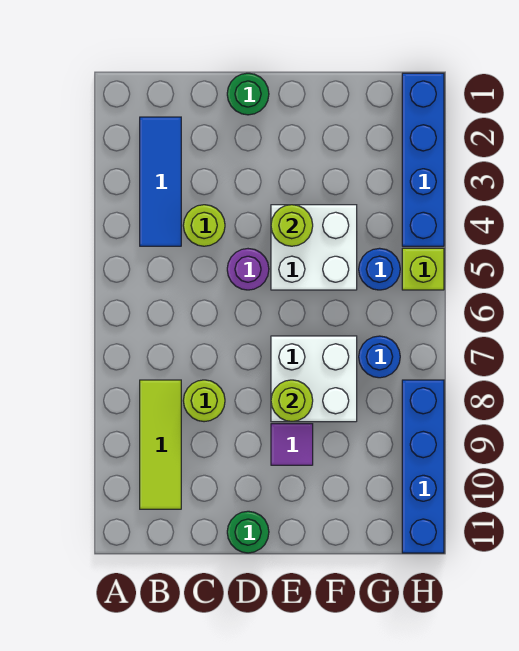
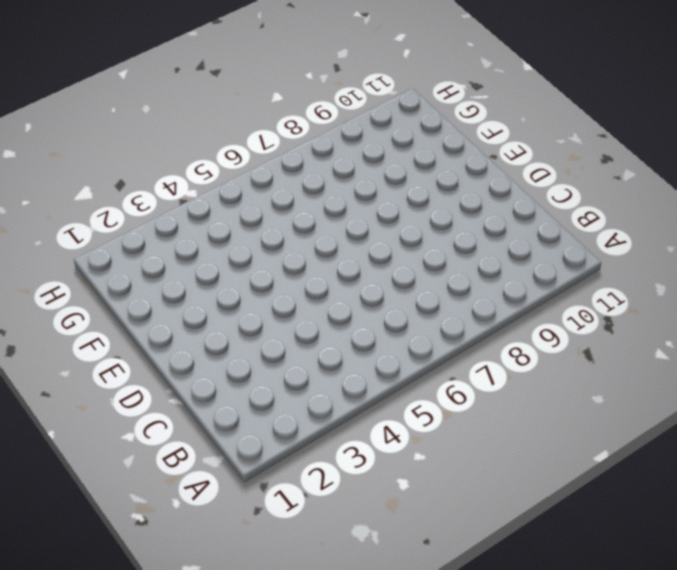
none -> blue 1x3 tile [140,117,181,246]
none -> lime 1x3 tile [140,380,181,509]
none -> lime 1x1 round brick [183,205,225,246]

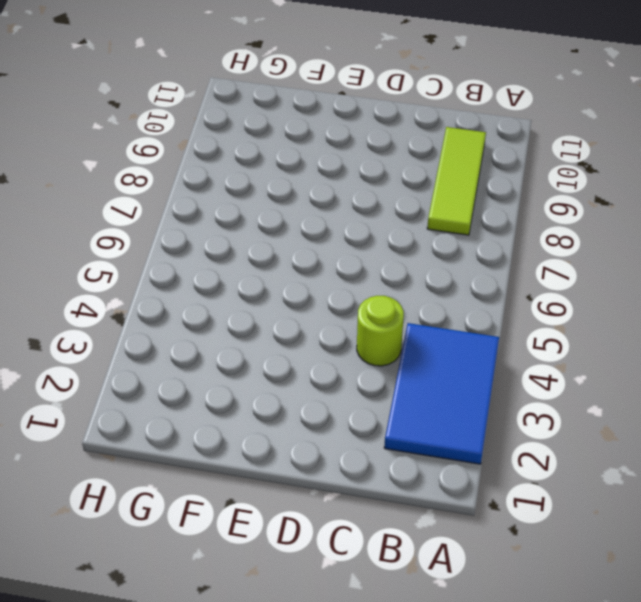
blue 2x3 tile [384,323,499,464] -> blue 1x3 tile [140,117,181,246]
none -> lime 1x1 round brick [183,380,225,422]
none -> green 1x1 round brick [227,73,269,115]
none -> purple 1x1 round brick [227,249,269,290]

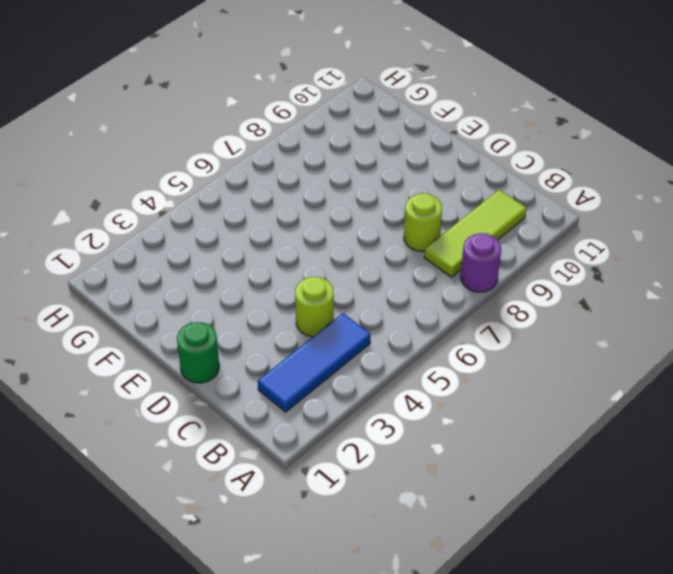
purple 1x1 round brick [461,233,501,292] -> purple 1x1 round brick moved to [227,249,269,290]
none -> green 1x1 round brick [227,511,269,553]
none -> white 2x2 brick [271,205,357,290]
none -> white 2x2 brick [271,336,357,422]

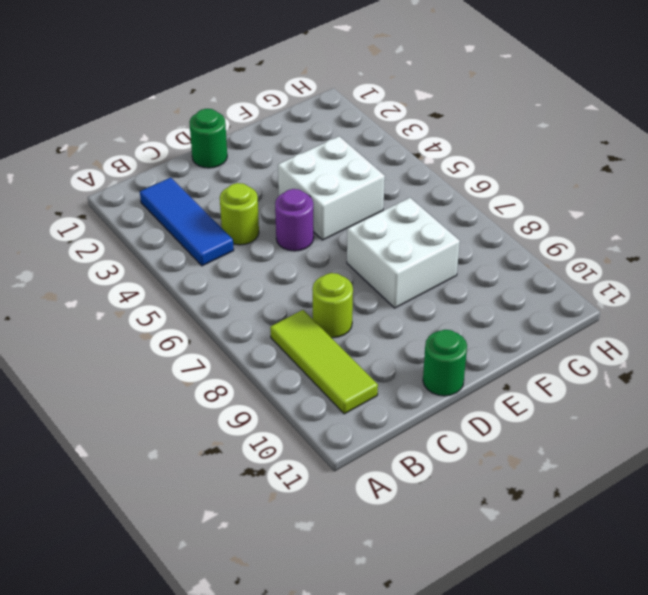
none -> purple 1x1 tile [271,424,313,465]
none -> blue 1x1 round brick [359,248,400,290]
none -> blue 1x1 round brick [359,336,400,378]

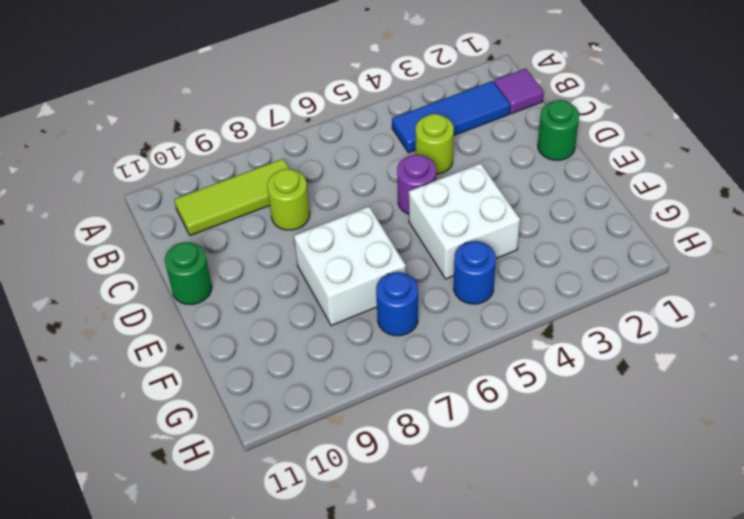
purple 1x1 tile [494,69,544,114] -> purple 1x1 tile moved to [271,424,313,465]
none -> blue 1x4 brick [402,73,444,246]
none -> lime 1x1 brick [402,248,444,290]
none -> blue 1x4 brick [402,380,444,553]

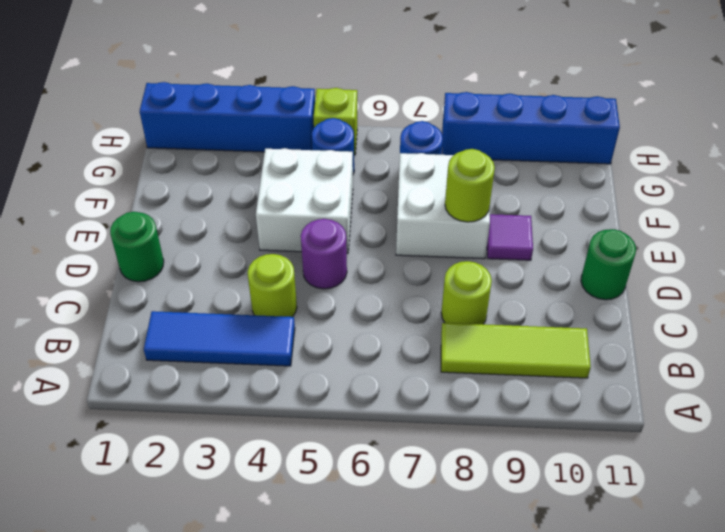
none -> lime 1x1 round brick [271,205,313,246]

